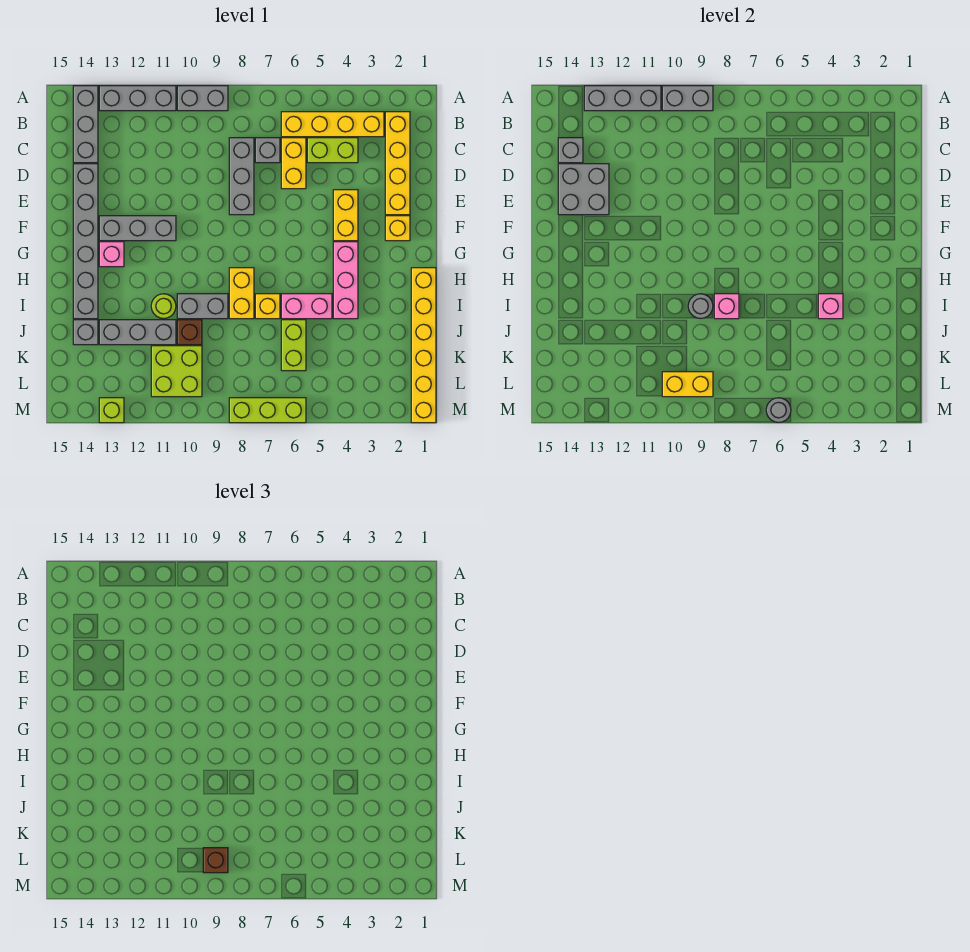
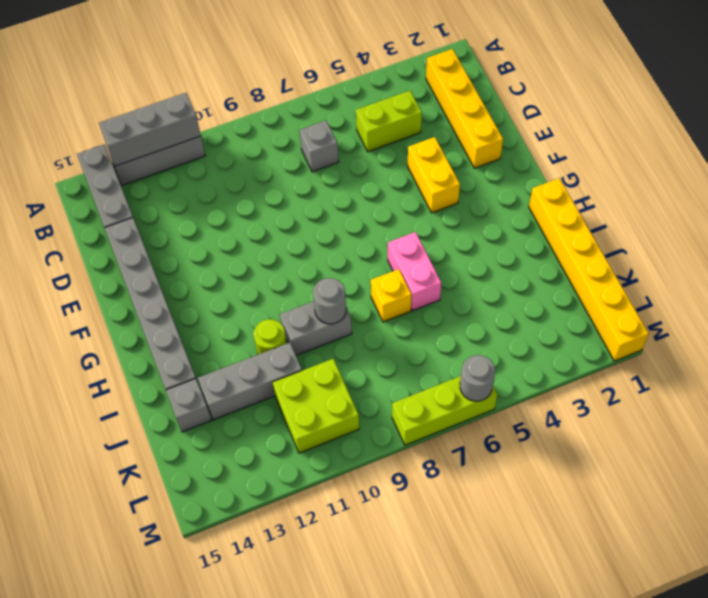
pink 1x2 brick [388,232,441,311] -> pink 1x2 brick turned to [281,294,332,319]
none -> grey 1x2 brick [177,86,228,111]
none -> yellow 1x4 brick [281,112,384,137]
none -> yellow 1x2 brick [281,138,306,189]
none -> grey 1x3 brick [229,138,254,215]

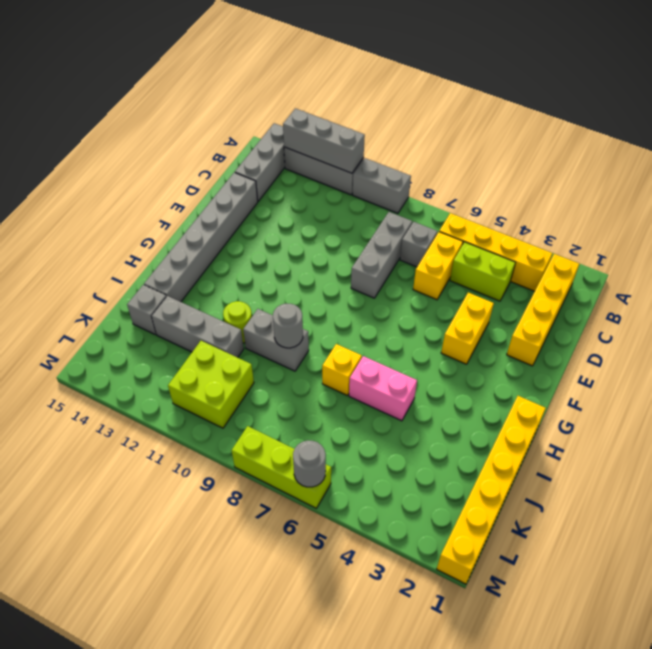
none -> yellow 1x1 brick [385,216,410,241]
none -> grey 1x3 brick [99,216,176,241]
none -> pink 1x3 brick [333,242,358,319]
none -> pink 1x1 brick [99,242,124,267]

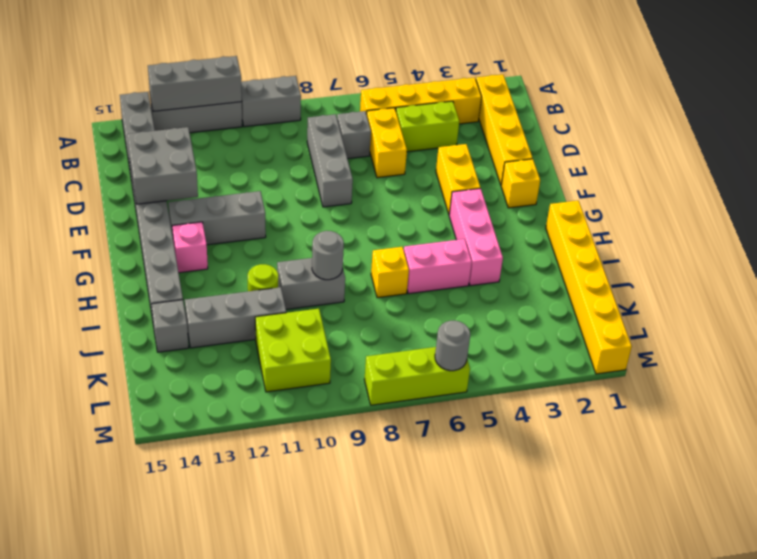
none -> yellow 1x2 brick [229,268,254,319]
none -> lime 1x2 brick [281,320,306,371]
none -> brown 1x1 brick [177,320,202,345]
none -> lime 1x1 brick [99,398,124,423]

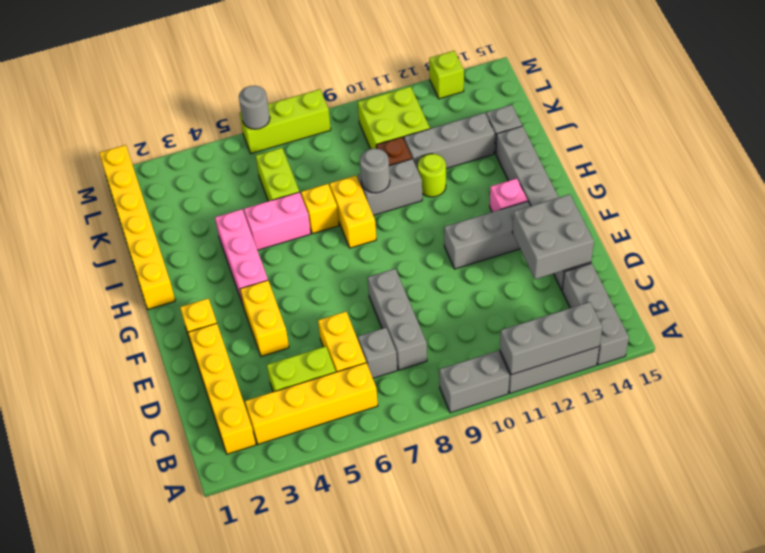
none -> grey 1x2 brick [662,86,713,111]
none -> grey 1x1 brick [558,138,583,163]
none -> pink 1x1 brick [818,294,843,319]
none -> pink 1x1 brick [714,294,739,319]

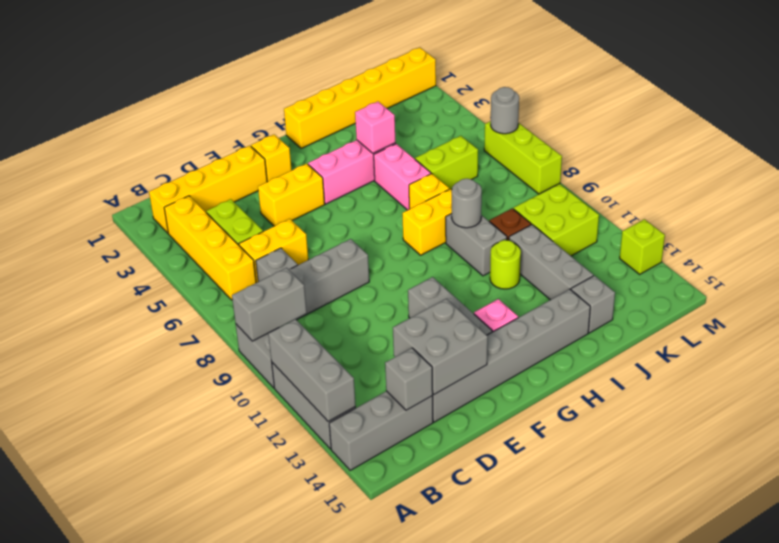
grey 1x2 brick [232,268,307,341] -> grey 1x2 brick turned to [662,86,713,111]
none -> pink 1x1 brick [714,294,739,319]
none -> yellow 1x2 brick [662,372,713,397]
none -> brown 1x1 brick [203,848,228,873]

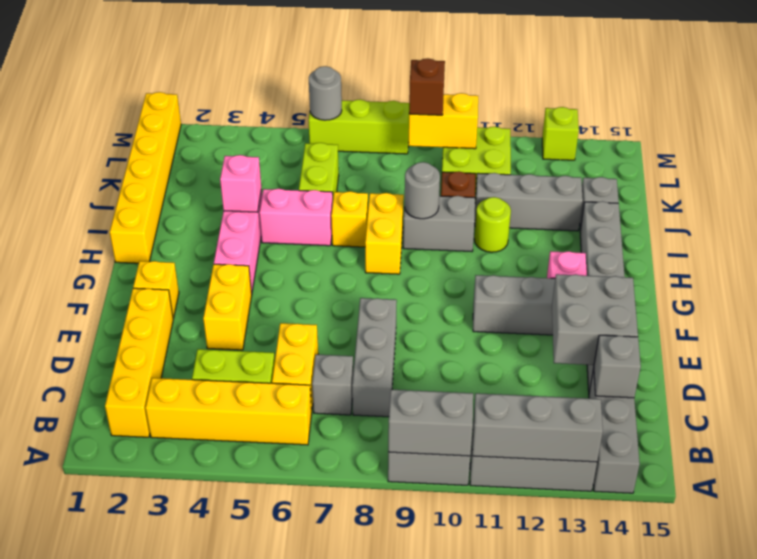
none -> pink 1x1 brick [714,294,739,319]

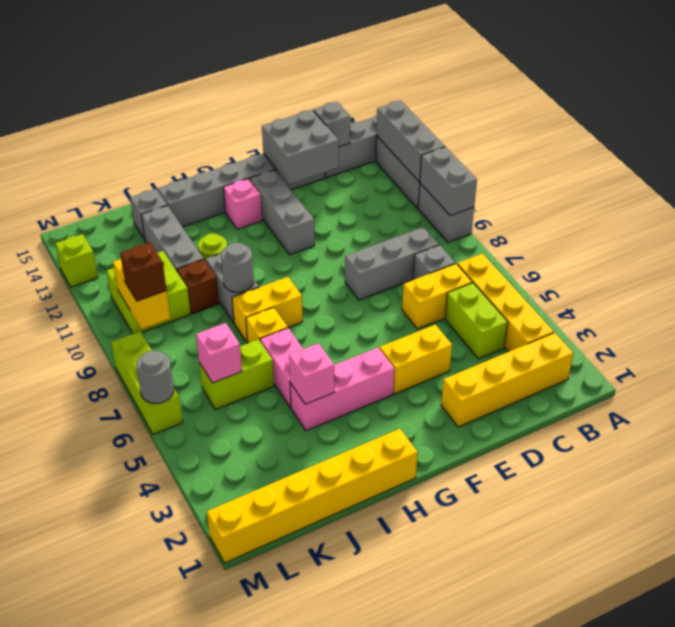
pink 1x1 brick [196,323,242,383] -> pink 1x1 brick moved to [714,294,739,319]
none -> yellow 1x1 brick [385,216,410,241]

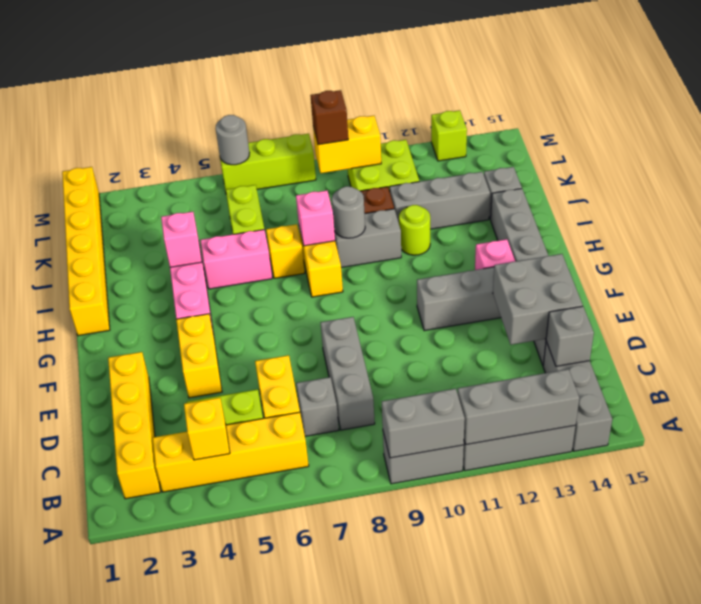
yellow 1x1 brick [184,398,230,460] -> yellow 1x1 brick moved to [385,216,410,241]

